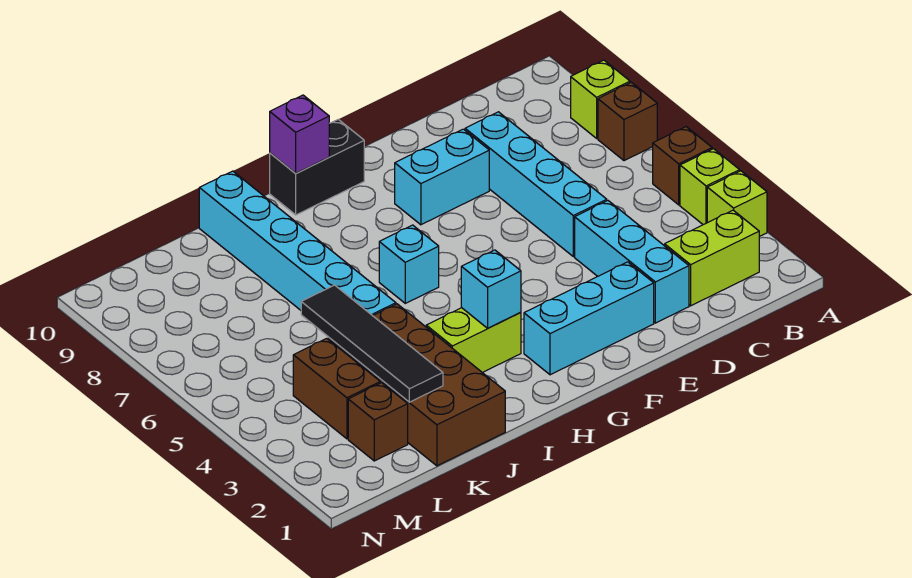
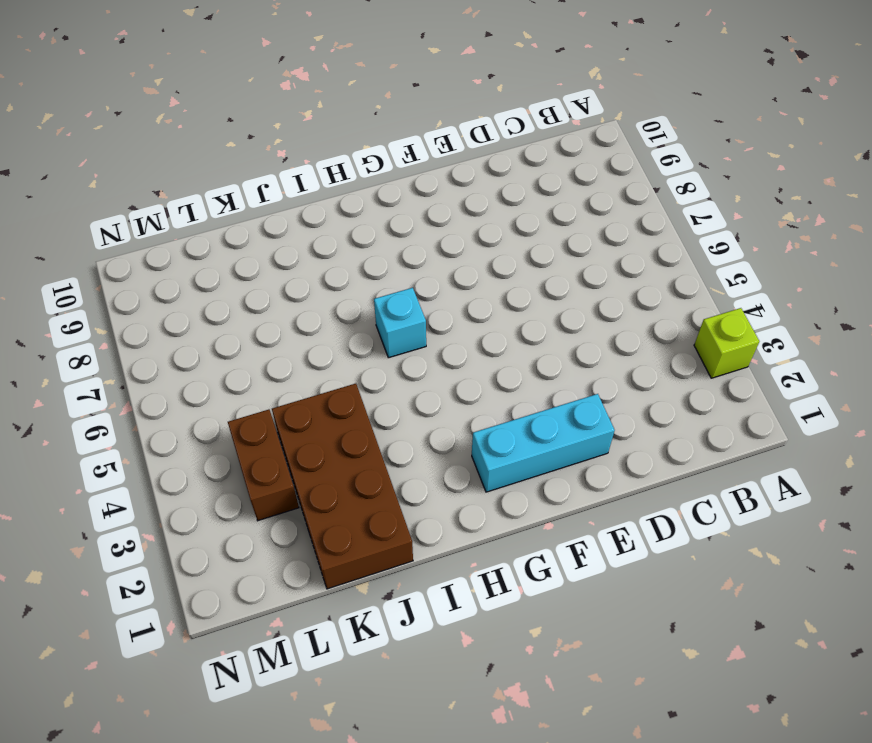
none -> lime 1x1 brick [680,149,740,225]
none -> brown 1x1 brick [653,127,712,205]
none -> brown 1x1 brick [598,82,657,161]

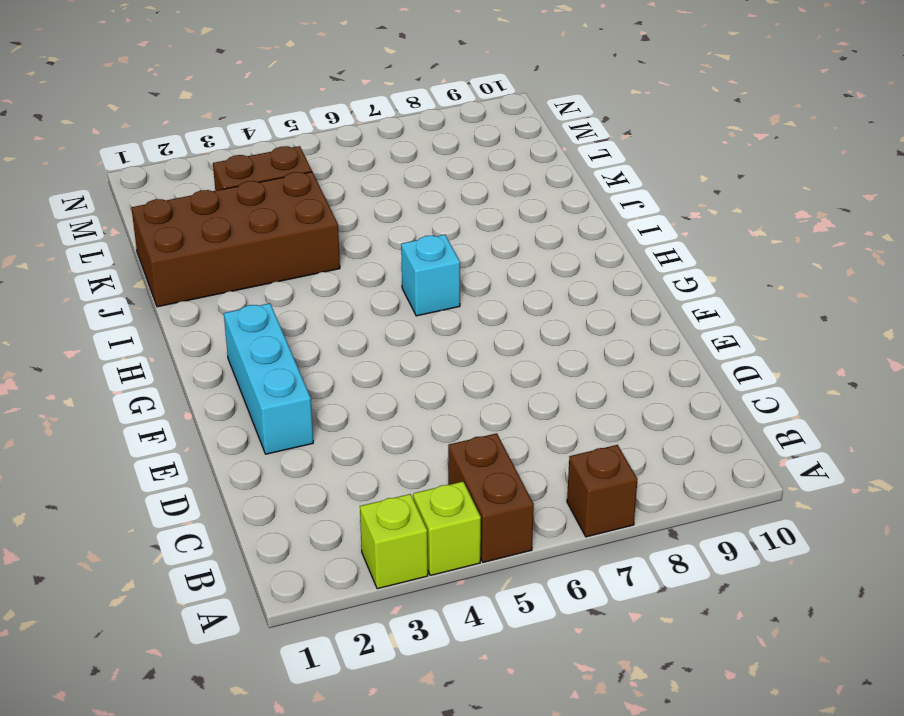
brown 1x2 brick [448,433,534,562] -> brown 1x1 brick [653,127,712,205]
none -> lime 1x1 brick [571,60,630,138]
none -> lime 1x2 brick [665,210,759,306]
none -> cyan 1x3 brick [575,201,689,323]

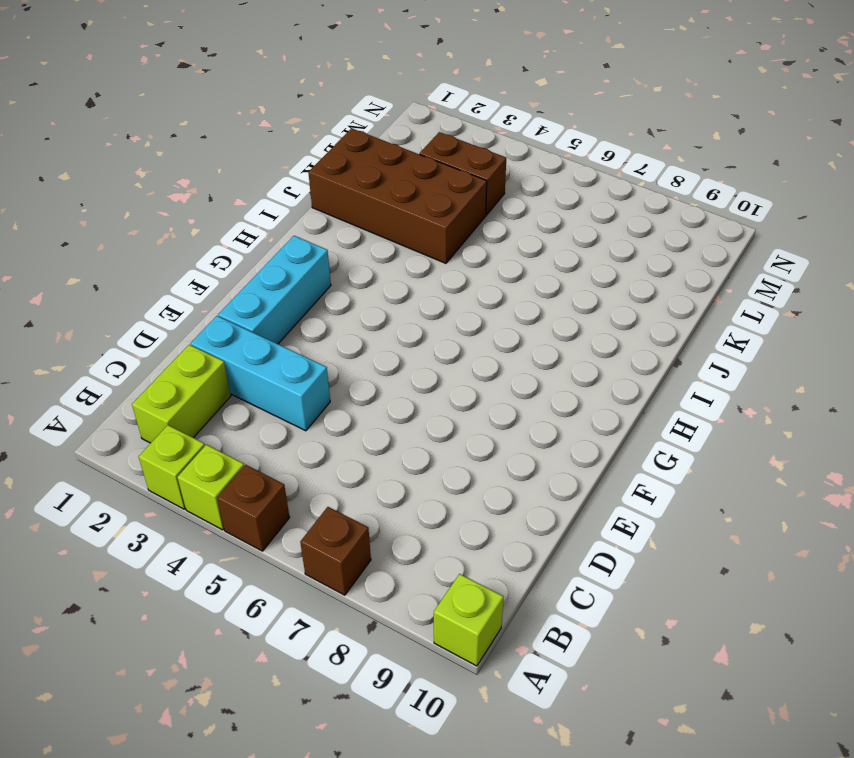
lime 1x1 brick [434,574,504,666] -> lime 1x1 brick moved to [571,60,630,138]
none -> cyan 1x4 brick [465,112,607,257]
none -> cyan 1x2 brick [395,129,489,225]
none -> black 1x2 brick [270,119,364,215]

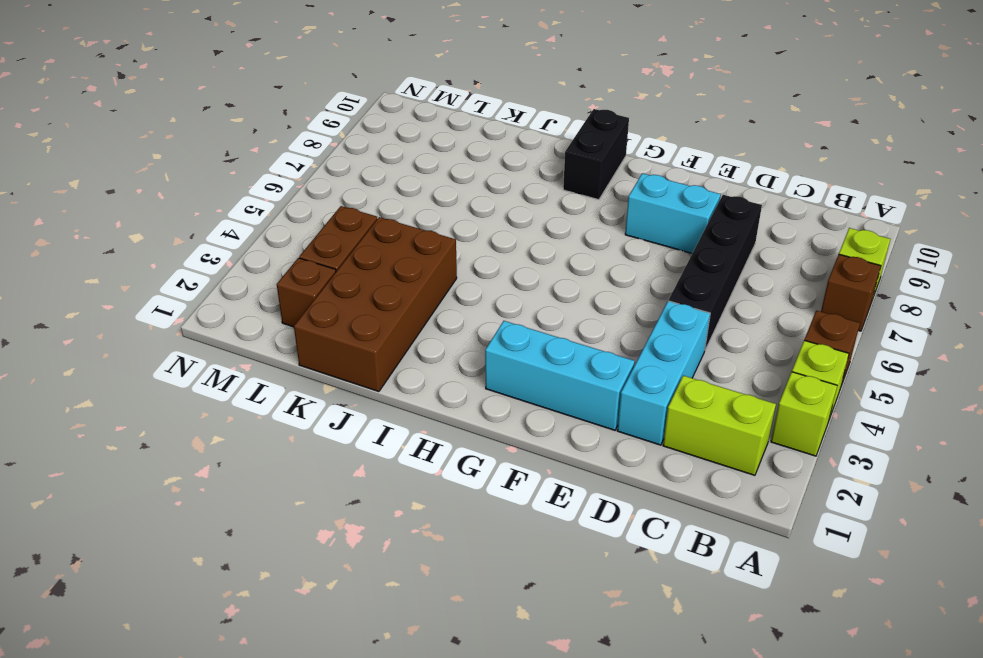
black 1x4 brick [669,195,762,350] -> cyan 1x4 brick [465,112,607,257]
black 1x2 brick [563,109,629,200] -> black 1x2 brick turned to [270,119,364,215]
none -> lime 1x2 brick [426,308,521,373]
none -> cyan 1x1 brick [379,225,439,303]
none -> cyan 1x6 brick [199,171,396,316]

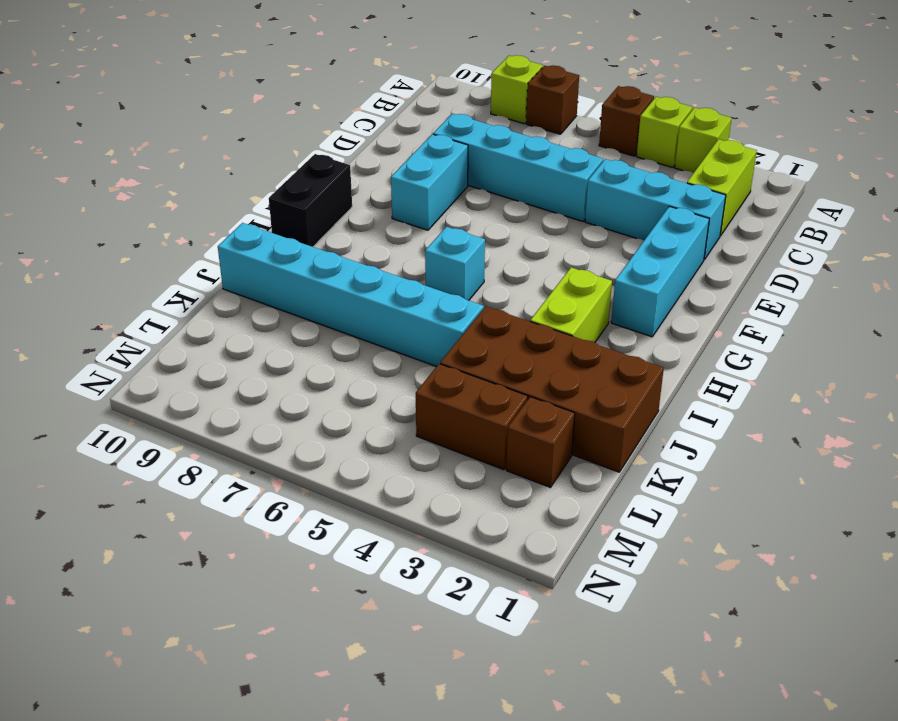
none -> cyan 1x1 brick [461,250,521,328]
none -> purple 1x1 brick [270,95,329,173]
none -> black 1x4 tile [301,285,443,402]

